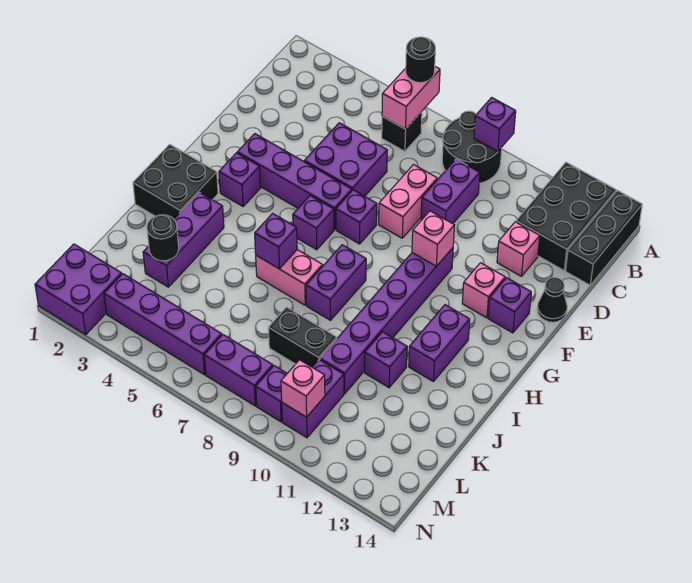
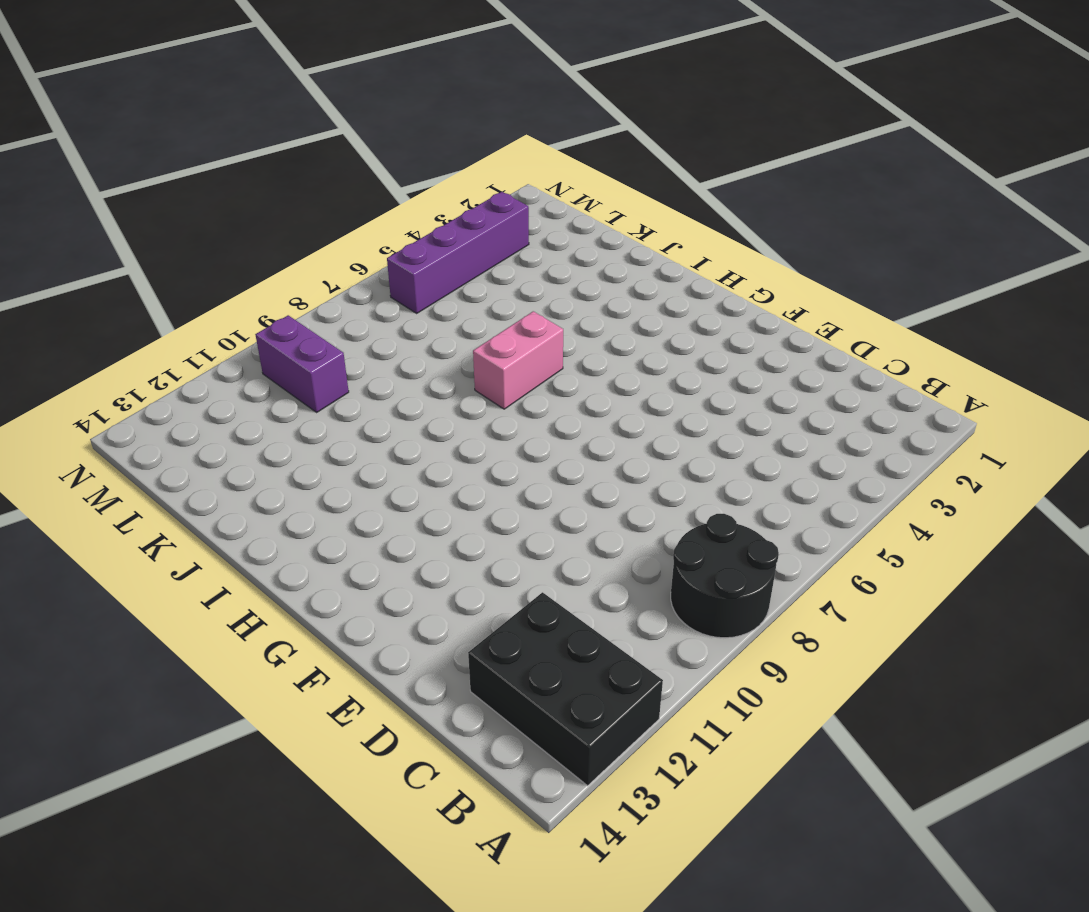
none -> black 1x3 brick [566,191,642,285]
none -> black 1x1 brick [382,112,422,151]
none -> purple 1x2 brick [421,159,480,224]
none -> purple 2x2 brick [304,123,387,196]

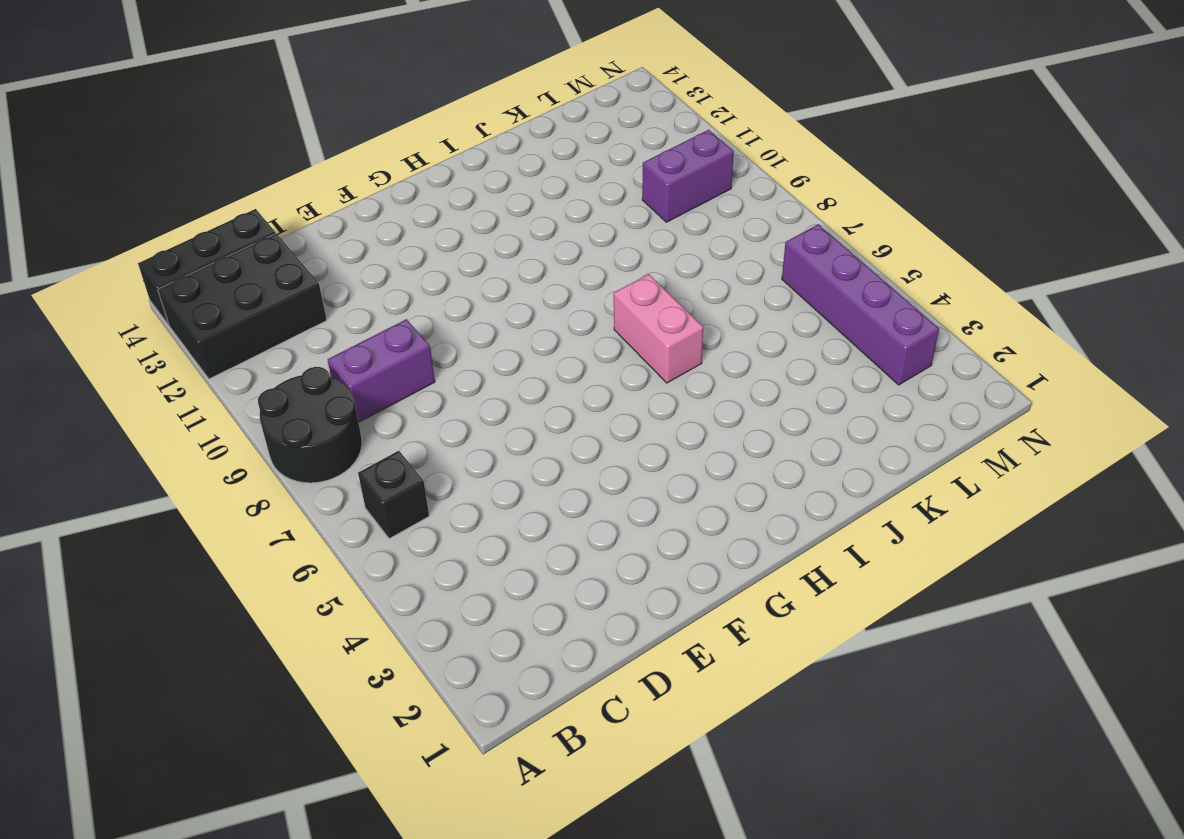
none -> purple 2x2 brick [304,123,387,196]
none -> pink 1x2 brick [379,165,437,238]
none -> pink 1x1 brick [497,222,540,276]
none -> black 1x1 cone [537,277,567,322]

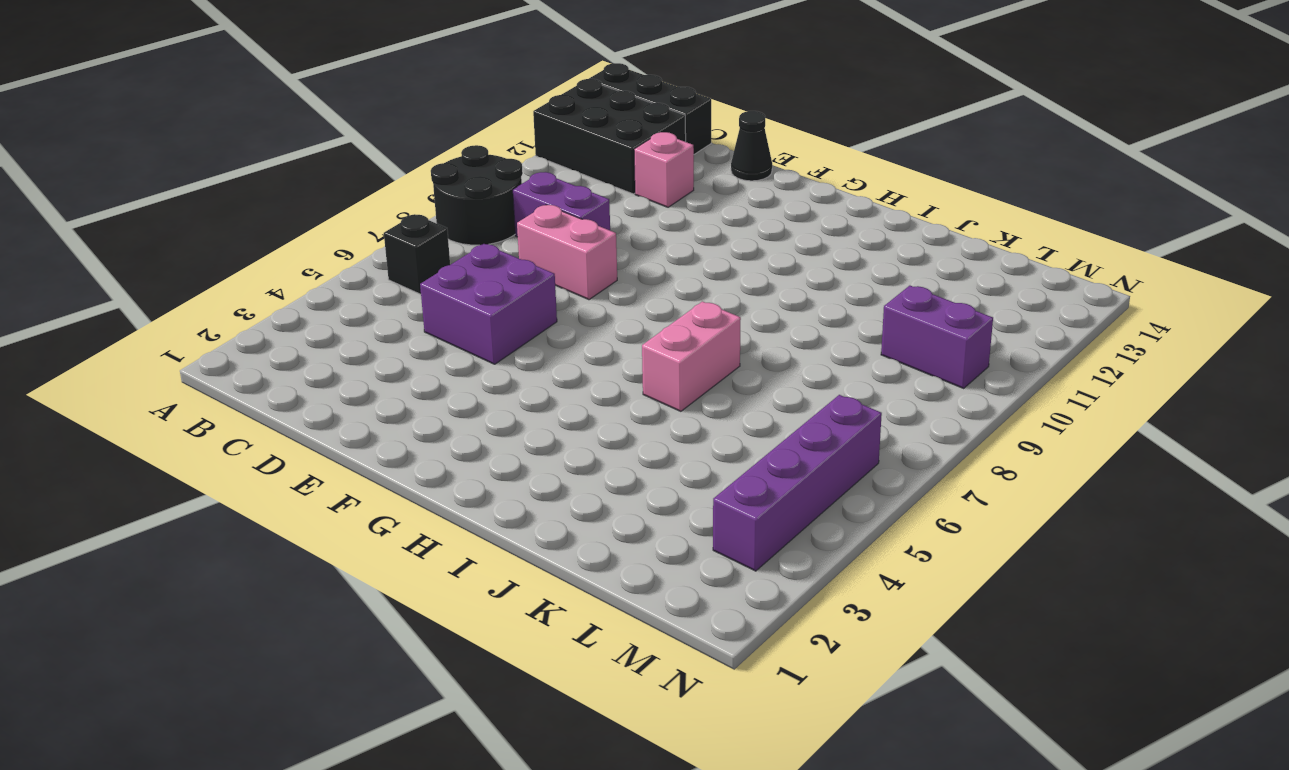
none -> purple 1x4 brick [237,134,352,230]
none -> purple 1x1 brick [336,190,377,244]
none -> purple 1x6 brick [320,248,453,394]
none -> pink 1x1 brick [462,263,505,318]

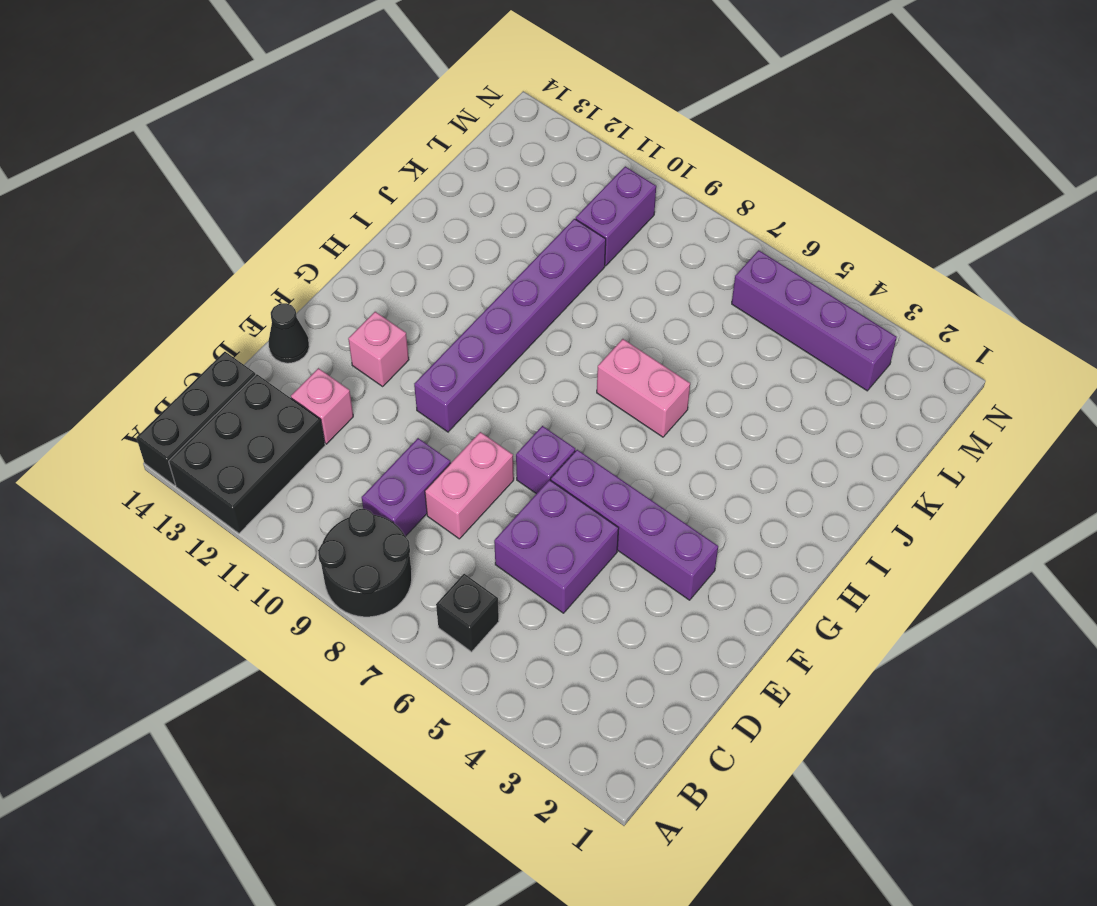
none -> purple 1x1 brick [488,278,531,333]
none -> purple 1x1 brick [219,153,261,206]
none -> purple 1x1 brick [293,196,334,250]
none -> black 2x2 brick [133,144,218,219]

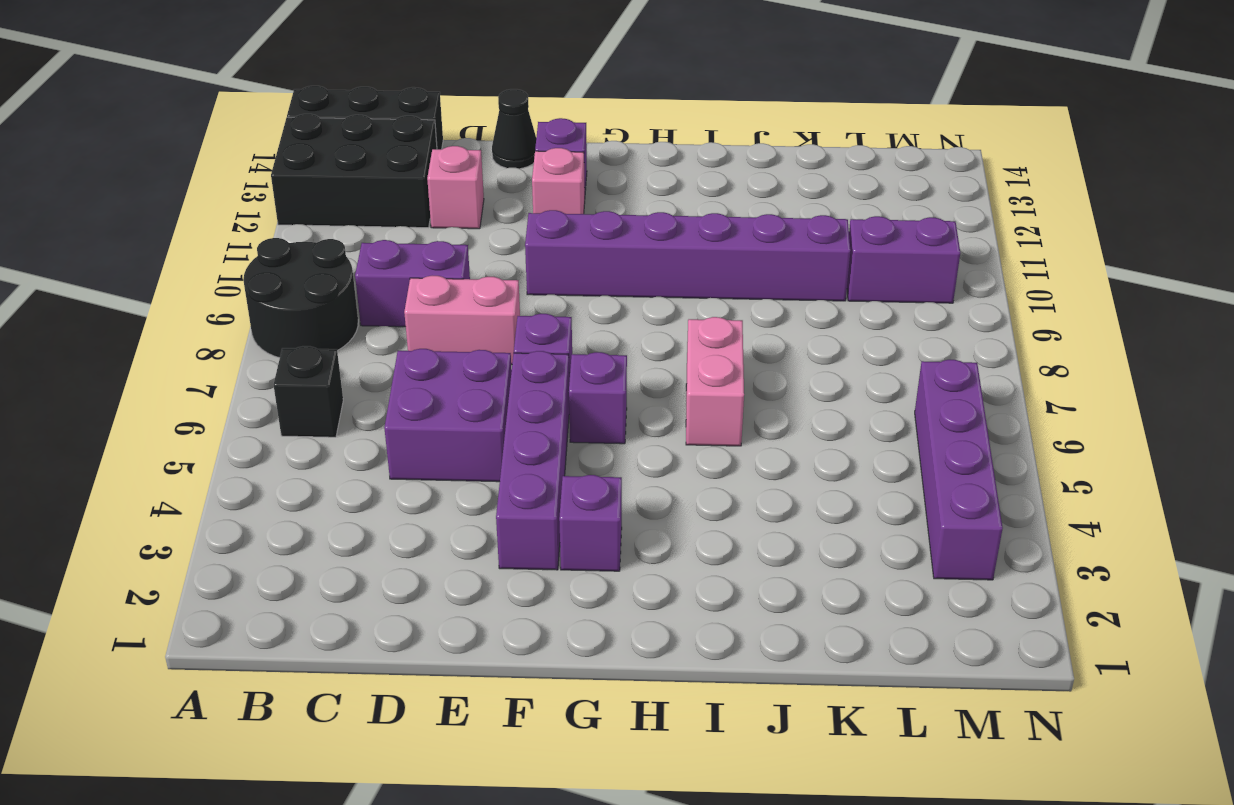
none -> black 2x2 brick [133,144,218,219]
none -> purple 1x2 brick [306,245,366,320]
none -> purple 1x2 brick [409,305,470,382]
none -> purple 1x3 brick [143,192,224,287]

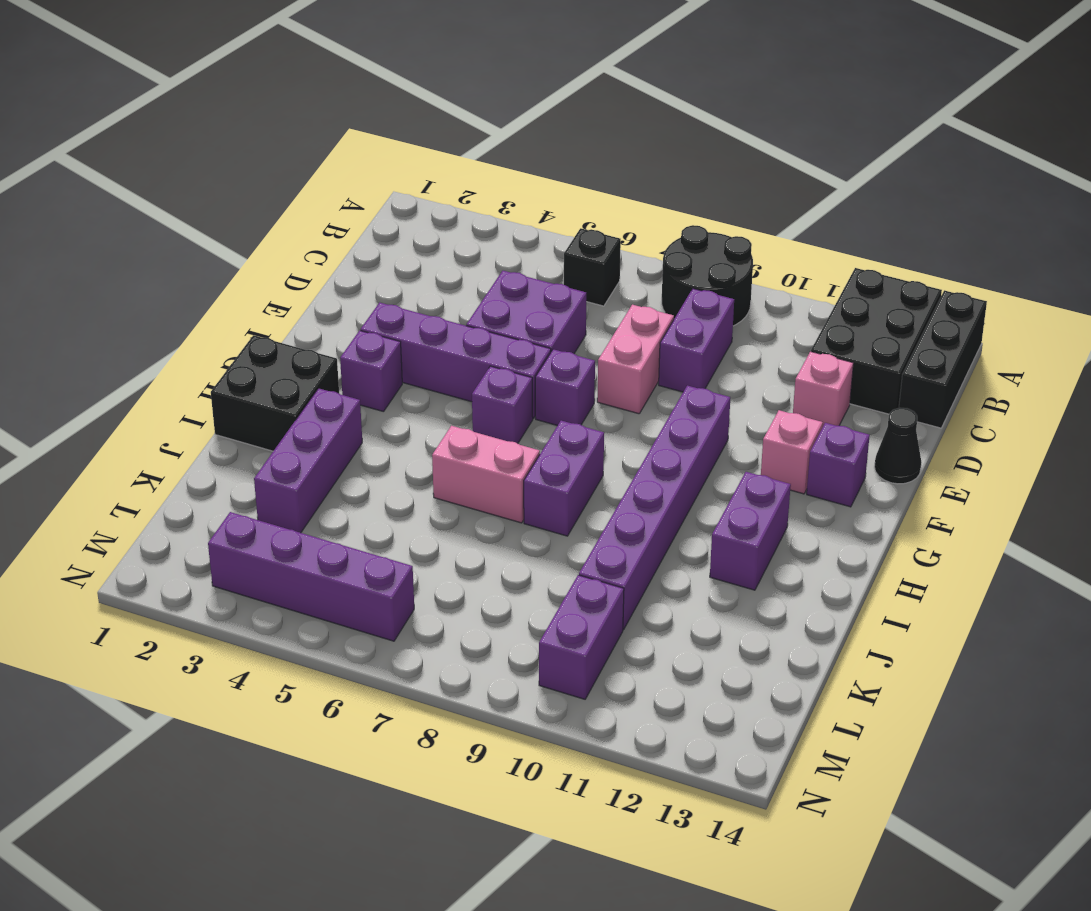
none -> purple 1x1 brick [365,332,407,388]
none -> black 1x2 brick [268,307,337,367]
none -> purple 2x2 brick [35,244,122,335]
none -> purple 1x2 brick [204,335,273,406]

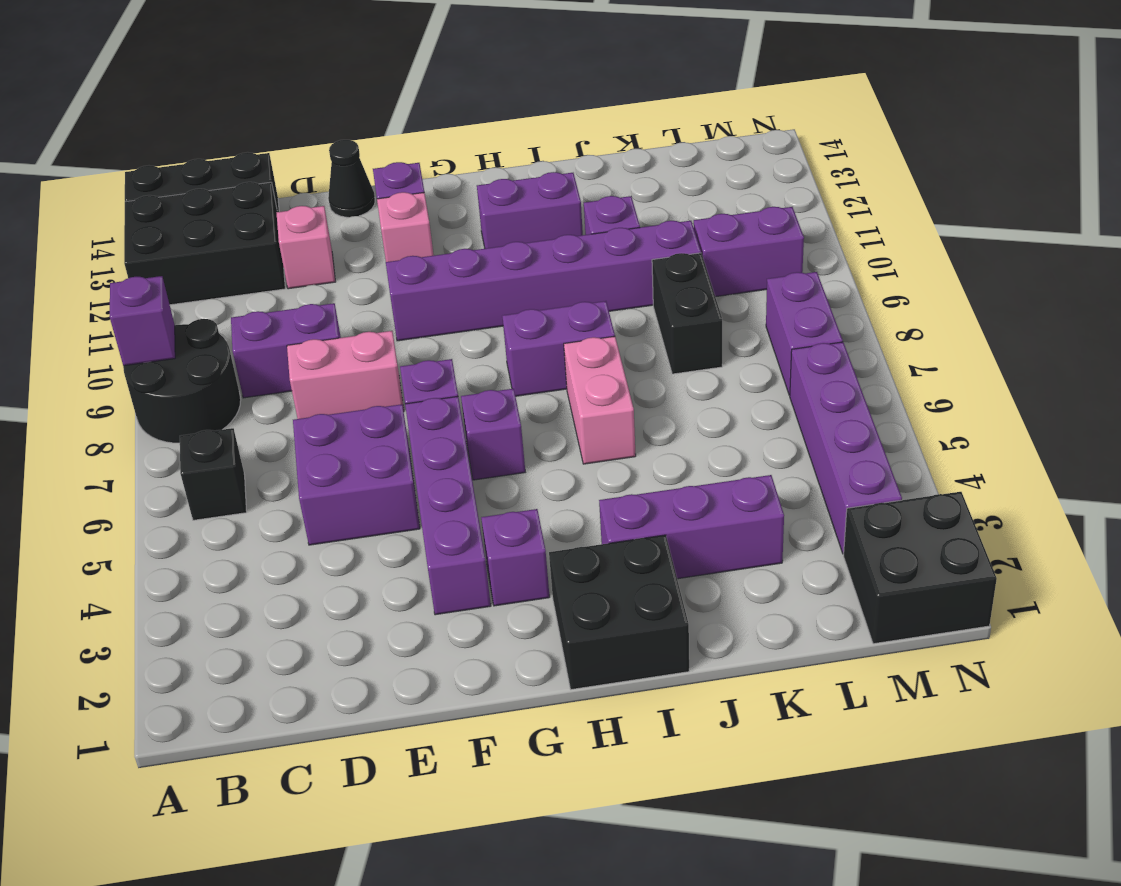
black 2x2 brick [844,492,997,644] -> purple 2x2 brick [35,244,122,335]
none -> purple 1x1 brick [256,366,287,422]
none -> pink 1x2 brick [382,67,440,129]
none -> pink 1x1 brick [412,211,455,266]
none -> purple 1x1 brick [255,213,297,269]

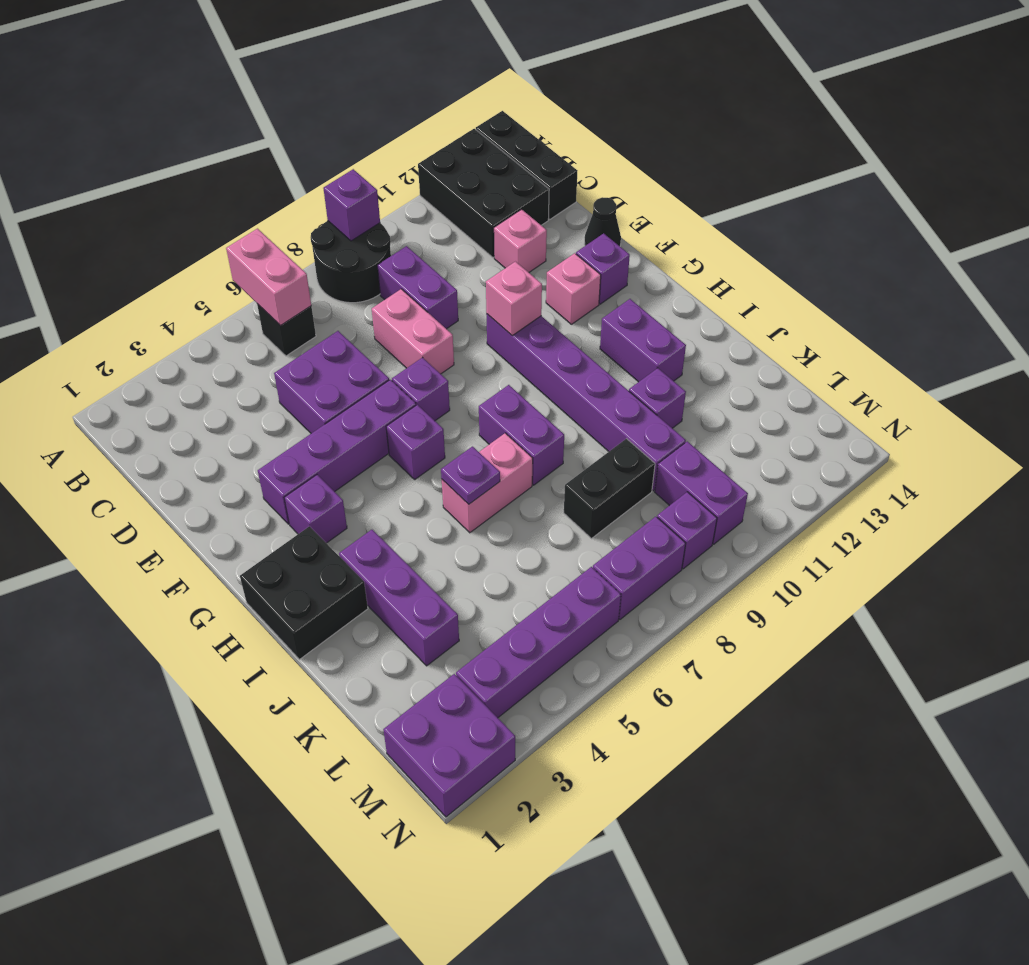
purple 1x1 plate [441,447,500,504] -> purple 1x1 brick [255,213,297,269]
none -> black 1x1 round brick [147,215,179,261]
none -> pink 1x1 brick [281,360,325,417]
none -> black 1x1 round brick [406,37,435,83]

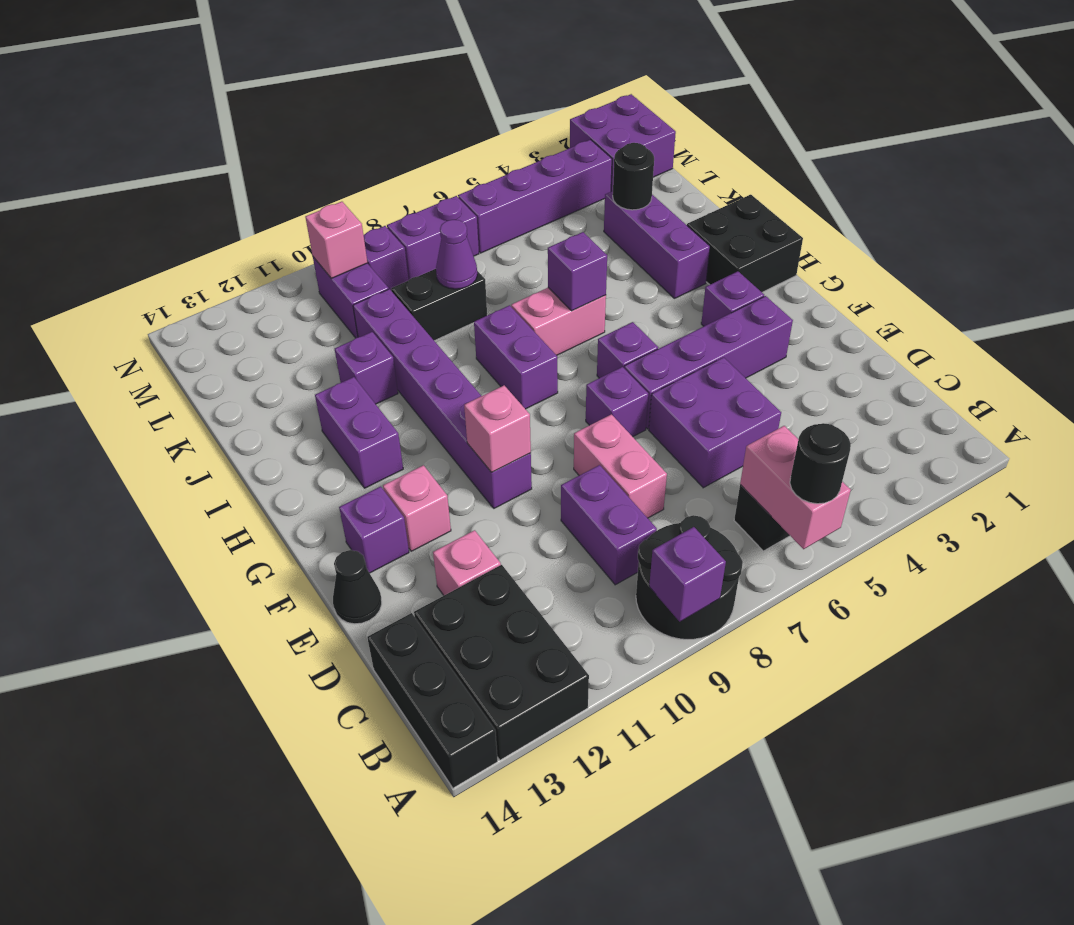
purple 1x1 cone [436,220,477,289] -> none

